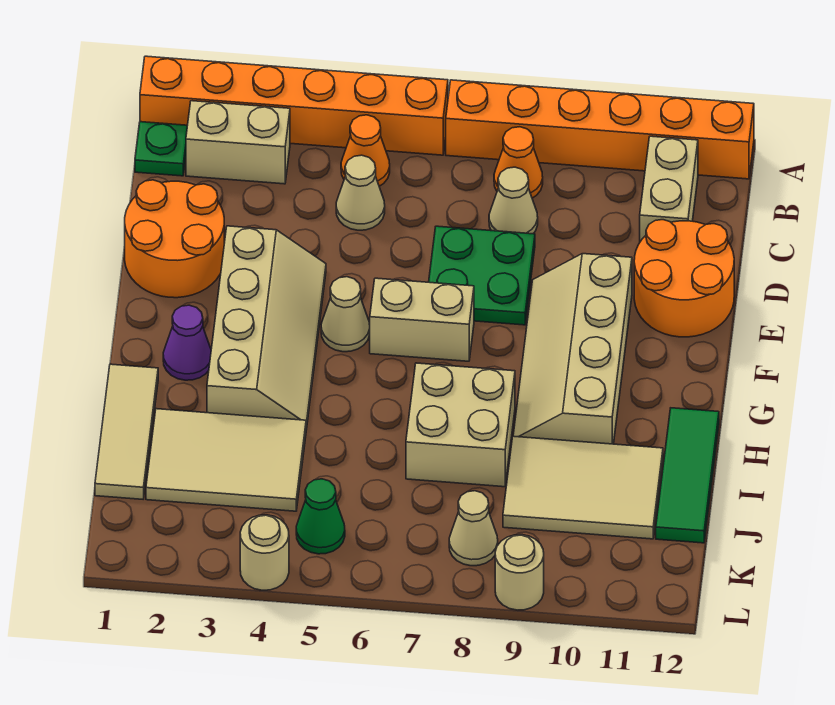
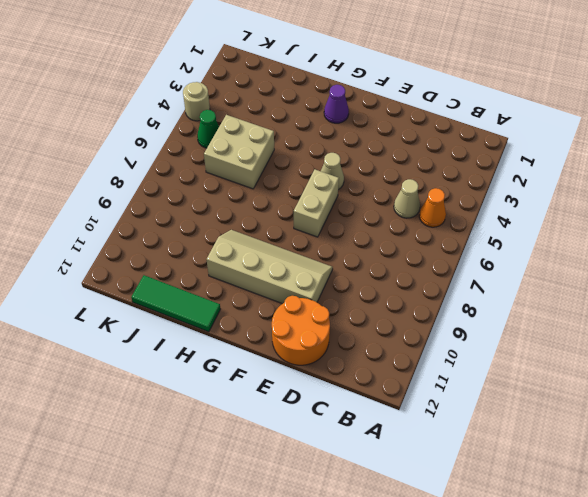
tan 2x2 brick [204,115,274,189] -> tan 2x2 brick moved to [406,363,515,487]
none -> orange 1x6 brick [140,56,448,155]
none -> orange 1x6 brick [446,80,754,179]
none -> green 1x1 plate [135,122,187,176]

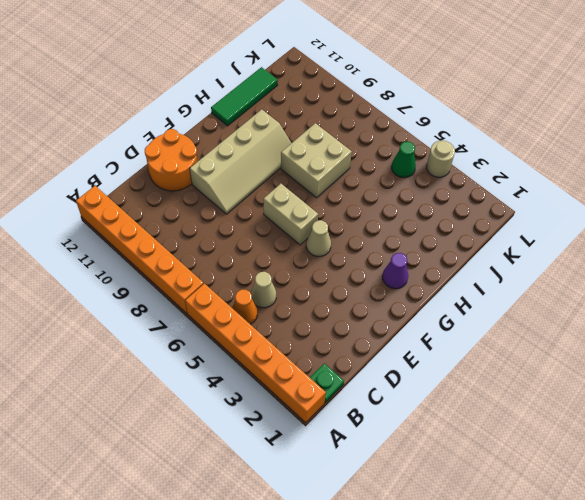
none -> tan 1x2 brick [186,101,290,184]
none -> orange 1x1 cone [494,127,543,198]
none -> tan 1x2 brick [640,136,698,242]

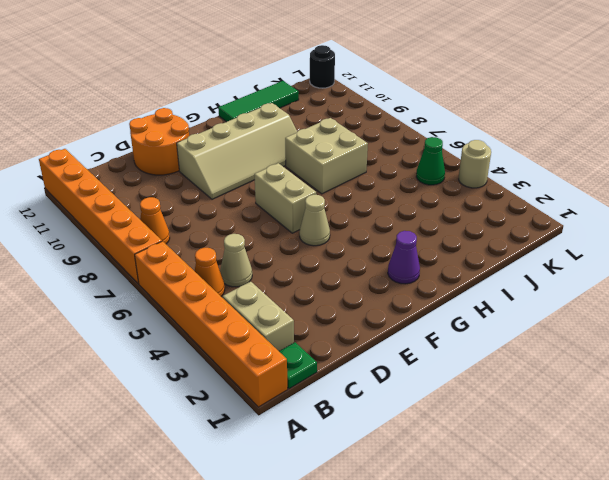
black 1x1 round brick [310,45,335,88] -> none
none -> tan 1x2 brick [640,136,698,242]
none -> tan 1x1 cone [489,167,538,234]
none -> orange 2x2 round brick [125,180,224,298]

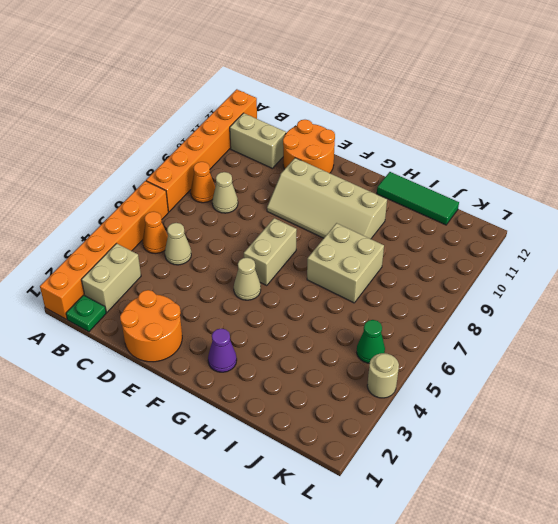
none -> green 2x2 plate [429,226,535,325]
none -> tan 2x4 slope [207,226,326,430]
none -> tan 1x3 tile [95,364,158,499]

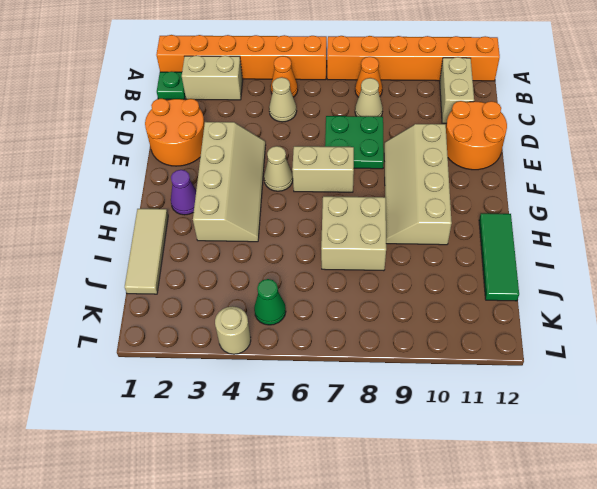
none -> tan 2x3 tile [146,409,306,511]
none -> tan 2x3 tile [503,436,663,539]
none -> tan 1x1 cone [449,491,498,566]

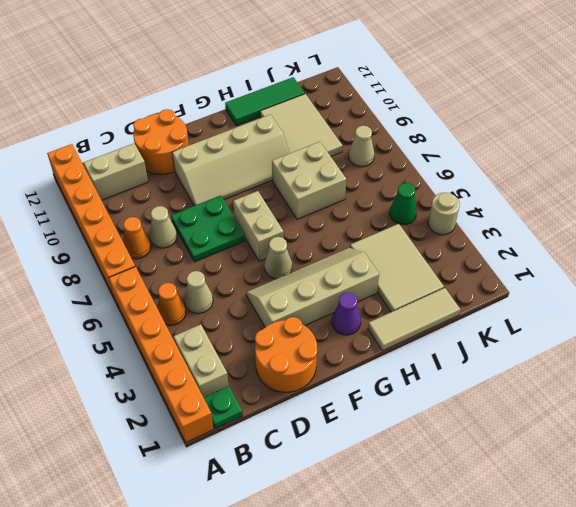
none -> tan 1x1 round brick [495,535,544,610]

